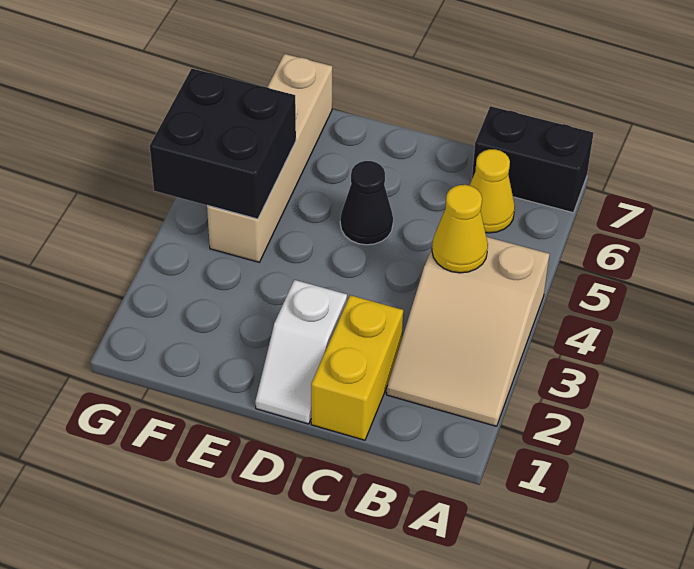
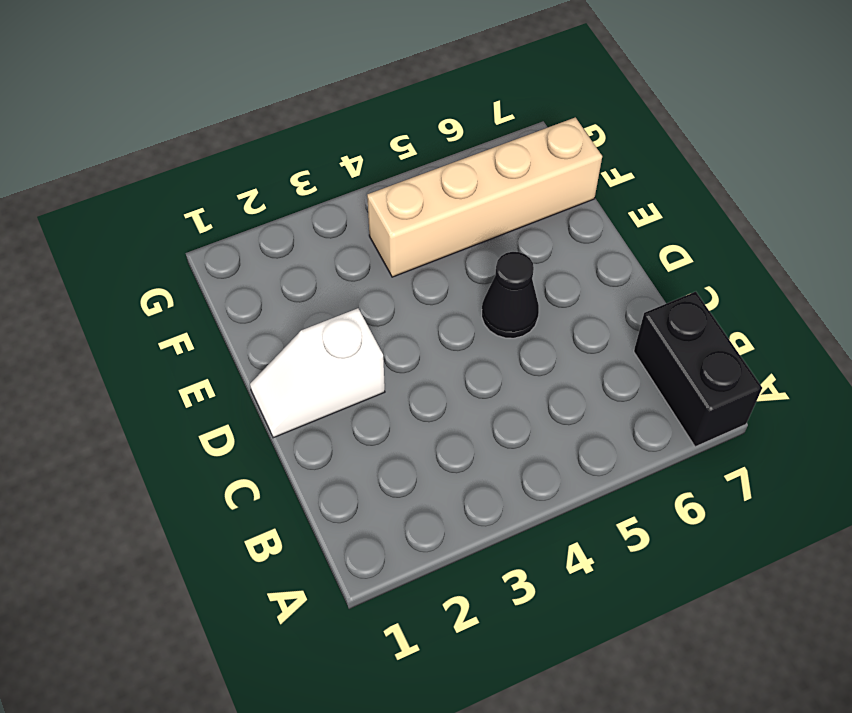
none -> tan 2x3 slope [387,237,549,426]
none -> yellow 1x1 cone [469,149,515,233]

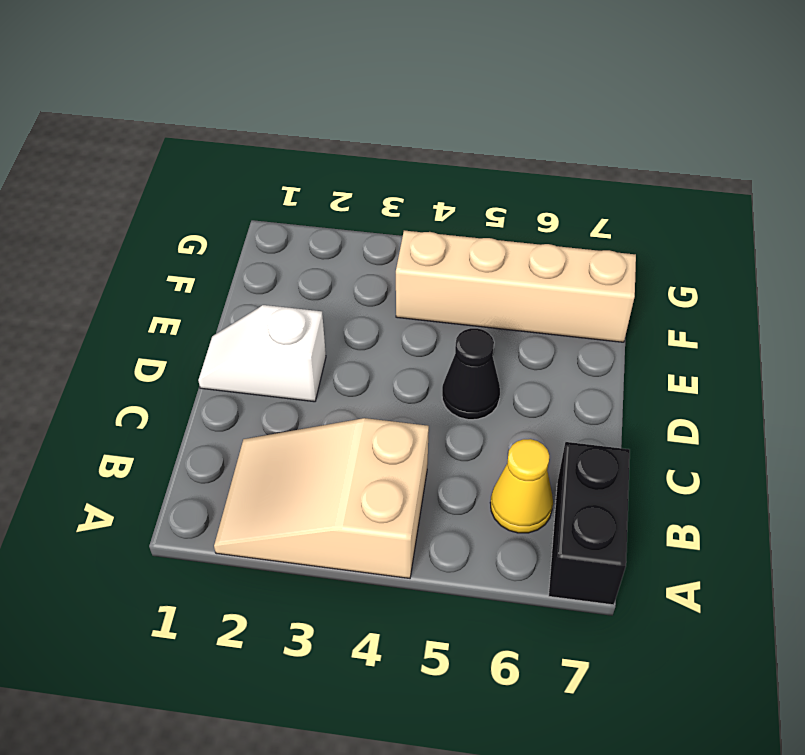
none -> yellow 1x2 brick [311,295,403,440]
none -> yellow 1x1 cone [432,185,488,273]

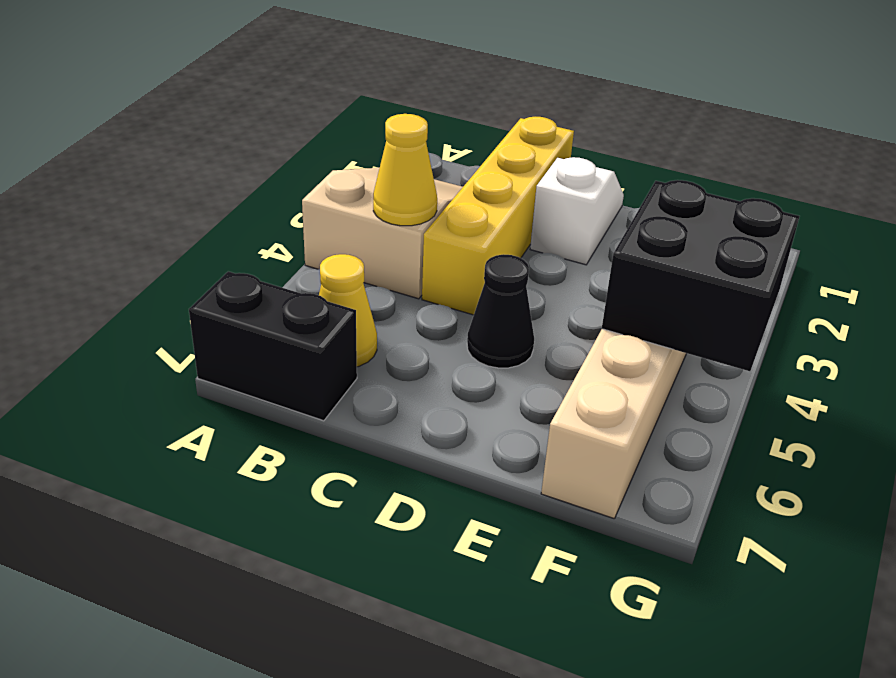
yellow 1x4 brick [422,117,574,315] -> yellow 1x2 brick [311,295,403,440]

